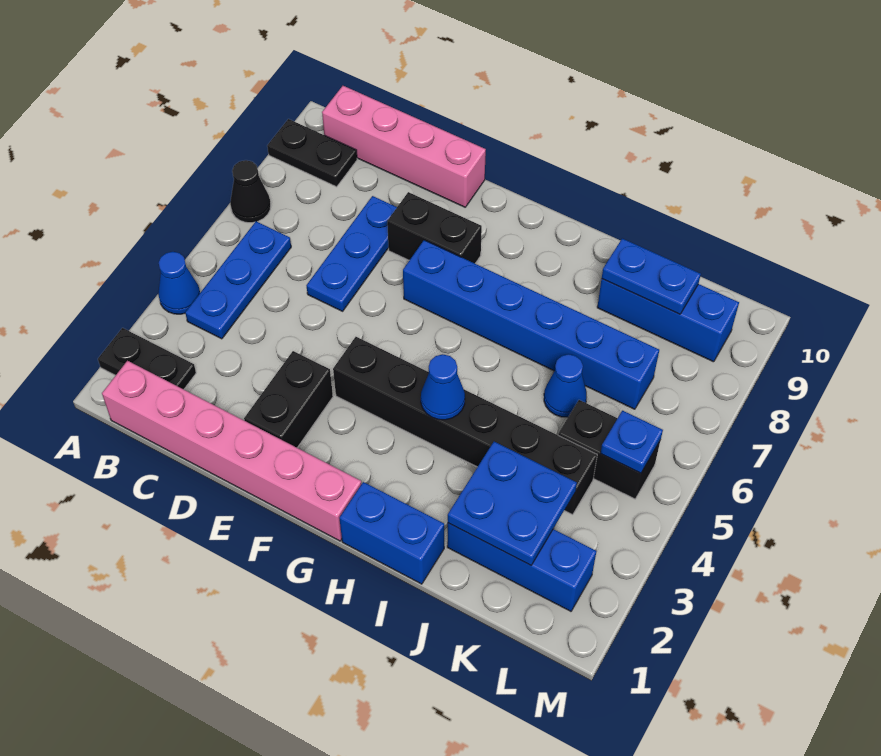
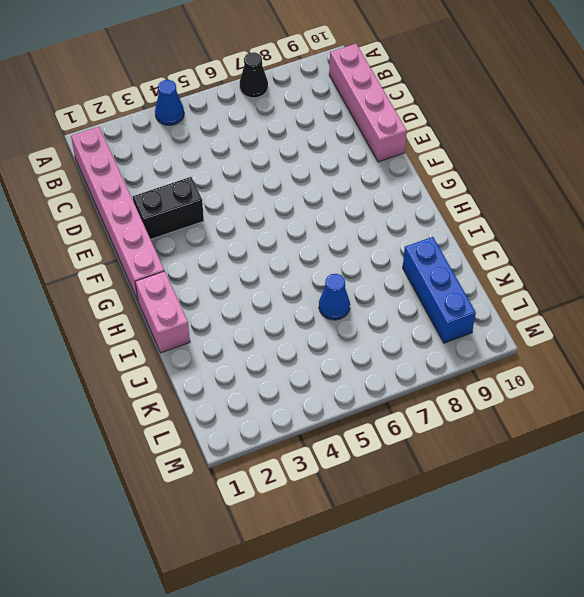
pink 1x2 brick [135,271,190,353] -> blue 1x2 brick [340,482,444,584]
none -> black 1x2 plate [98,328,196,389]
none -> black 1x2 plate [267,119,357,187]
none -> blue 1x3 plate [185,222,291,339]

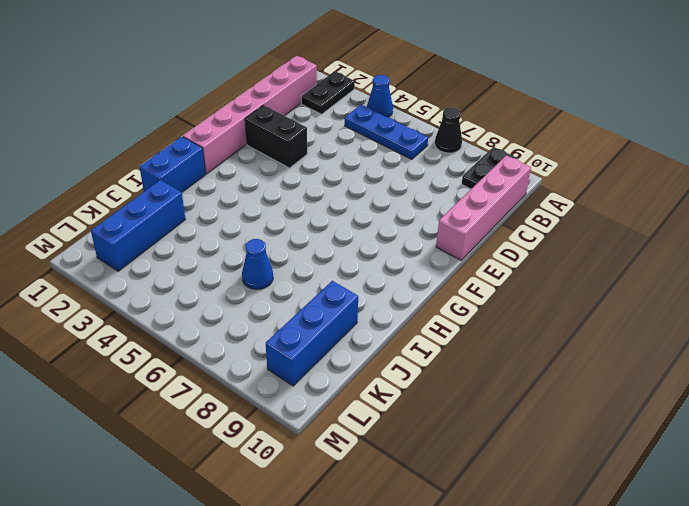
none -> blue 1x3 plate [307,196,397,311]
none -> black 1x2 brick [387,192,482,263]
none -> black 1x6 brick [333,337,597,515]

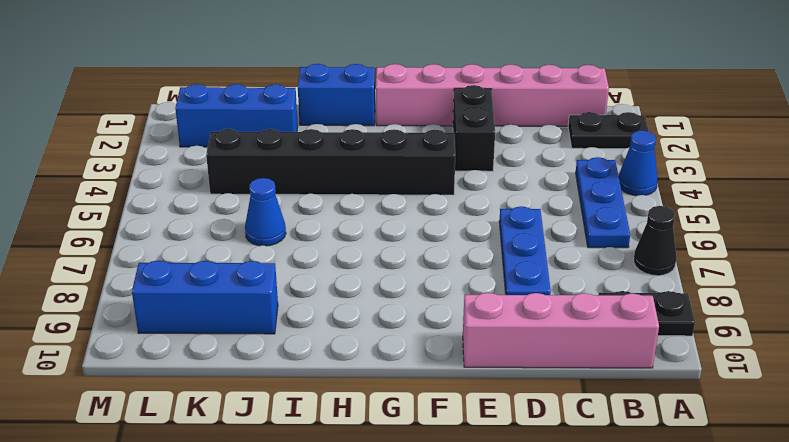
none -> black 1x2 brick [387,192,482,263]
none -> blue 1x6 brick [403,240,659,409]
none -> black 1x2 brick [558,400,661,499]

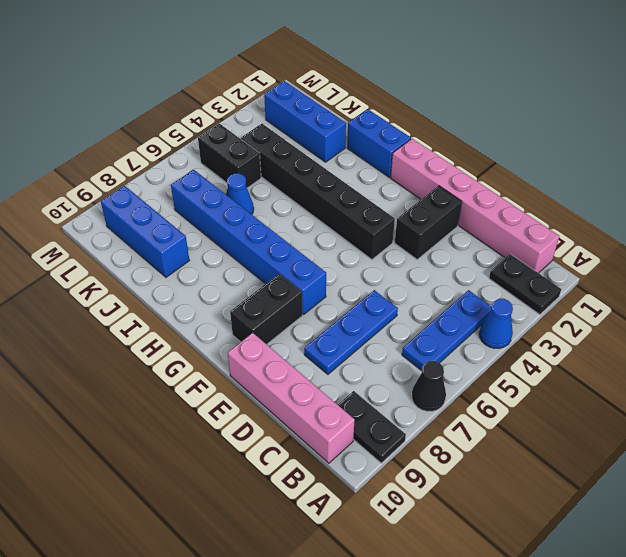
black 1x2 brick [230,274,302,344] -> black 1x2 brick turned to [387,192,482,263]
none -> blue 1x1 cone [421,354,465,420]
none -> blue 2x2 plate [448,442,577,565]
none -> blue 1x2 plate [602,238,701,314]

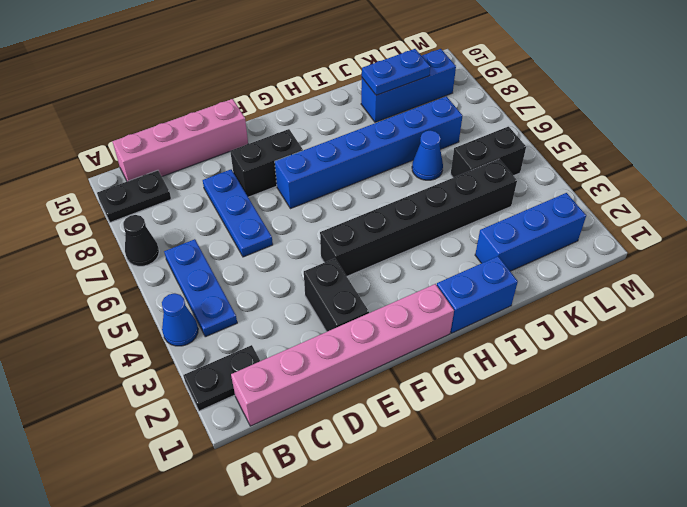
none -> blue 1x1 cone [421,354,465,420]
none -> blue 2x2 plate [448,442,577,565]
none -> blue 1x1 plate [601,411,663,473]

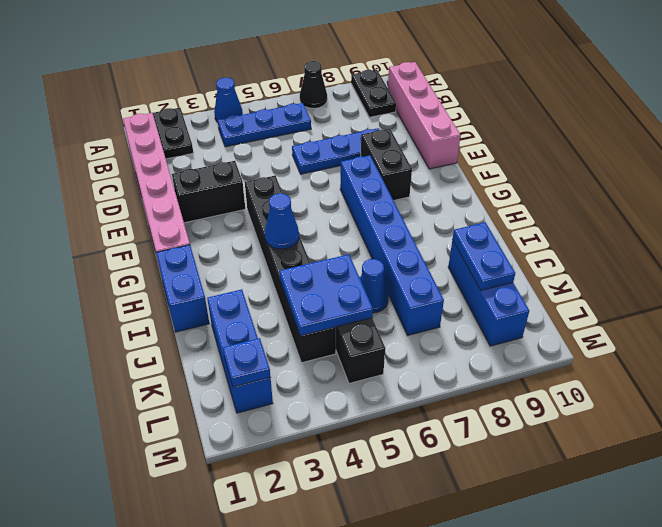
blue 2x2 plate [279,254,373,336] -> blue 2x2 plate moved to [448,442,577,565]
blue 1x1 plate [223,338,270,387] -> blue 1x1 plate moved to [601,411,663,473]

